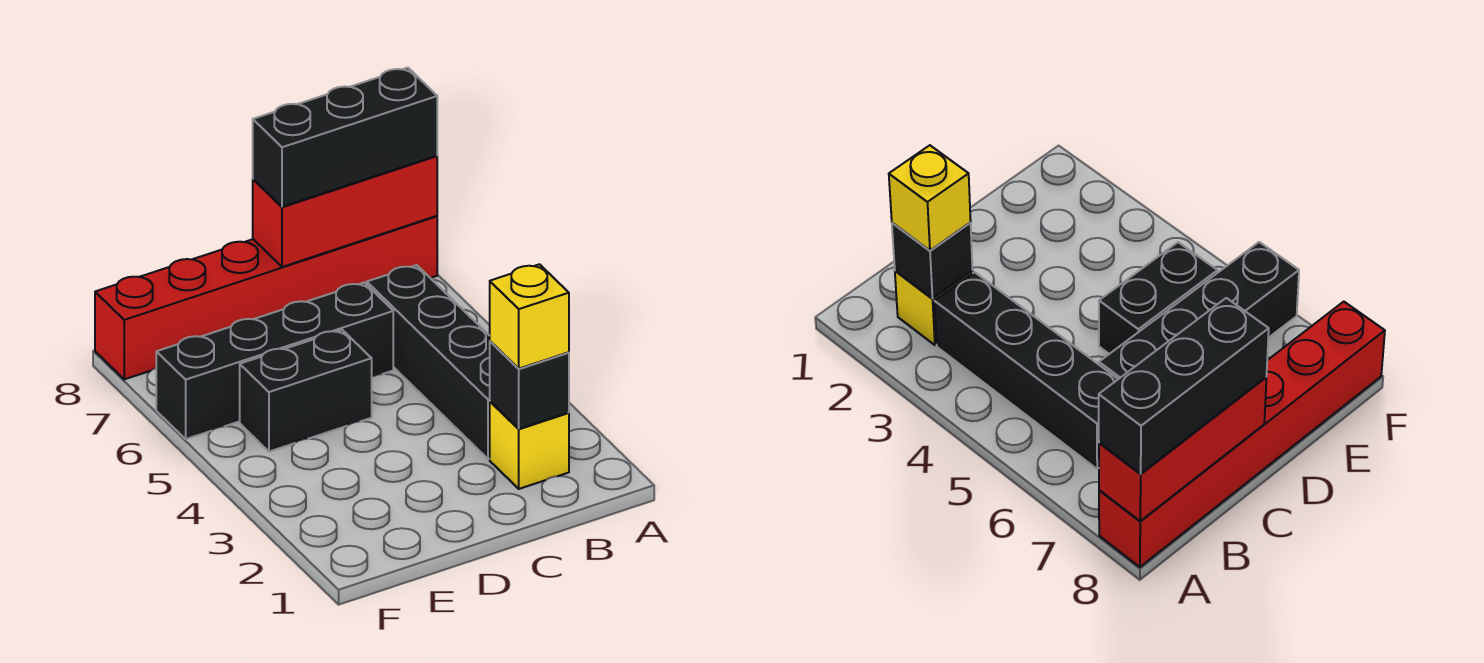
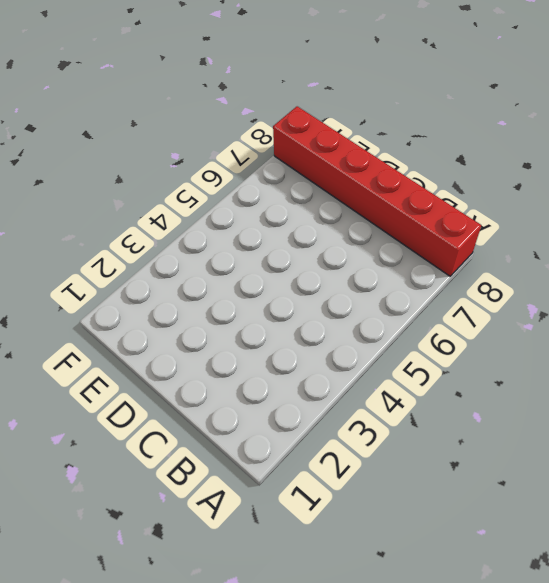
none -> yellow 1x1 brick [490,401,569,489]
none -> black 1x4 brick [367,265,490,459]

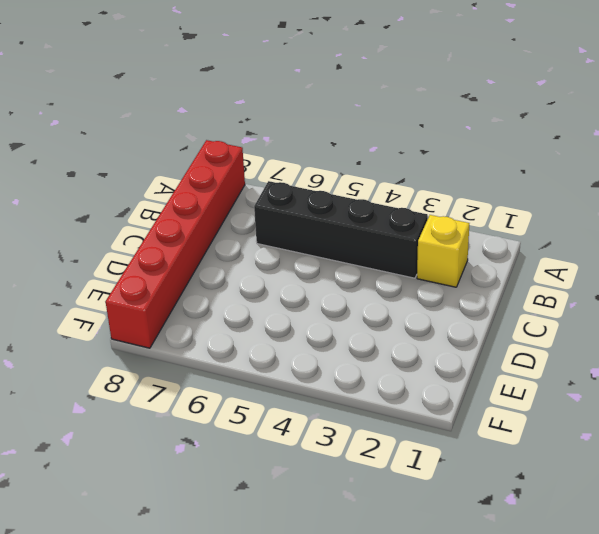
none -> black 1x4 brick [156,283,393,439]
none -> black 1x2 brick [240,330,372,452]

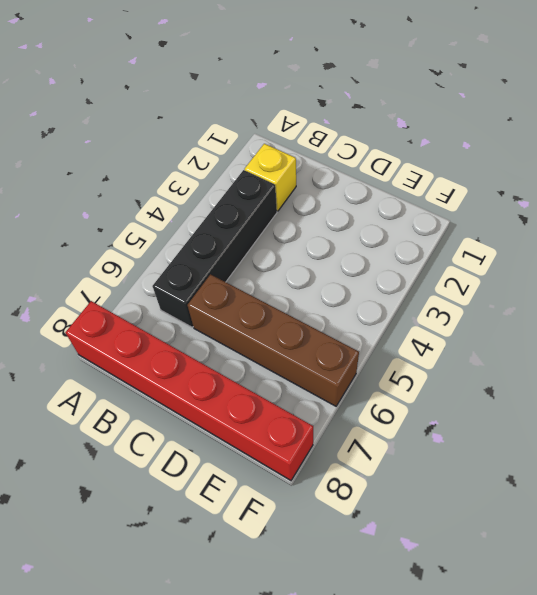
brown 1x4 brick [188,274,359,406] -> black 1x4 brick [156,283,393,439]
none -> black 1x2 brick [240,330,372,452]
none -> red 1x3 brick [253,156,437,267]

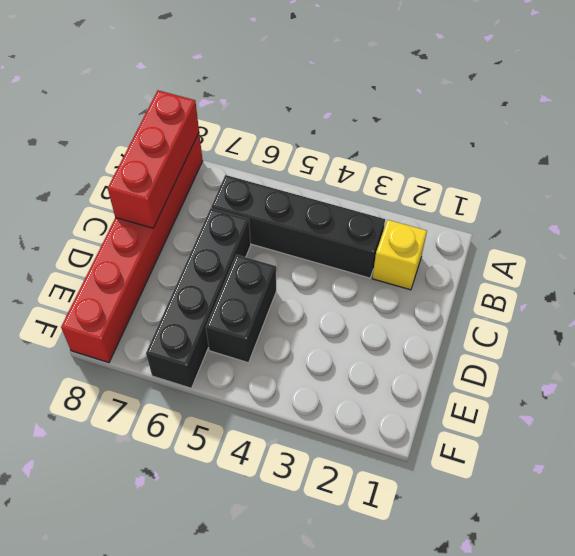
none -> black 1x1 brick [490,341,569,429]
none -> black 1x3 brick [253,68,437,207]

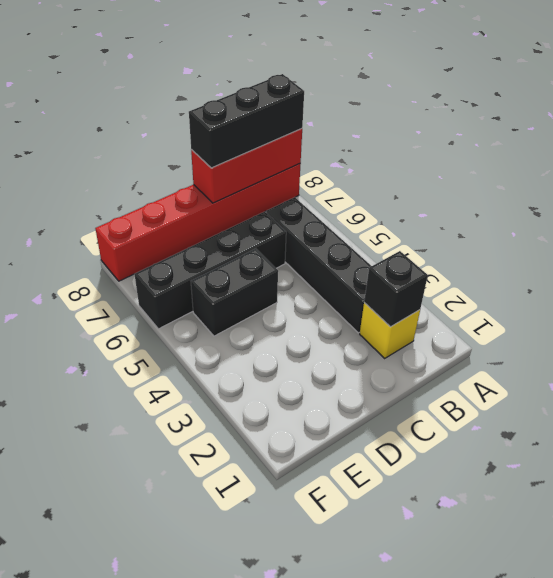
none -> yellow 1x1 brick [490,264,569,369]

